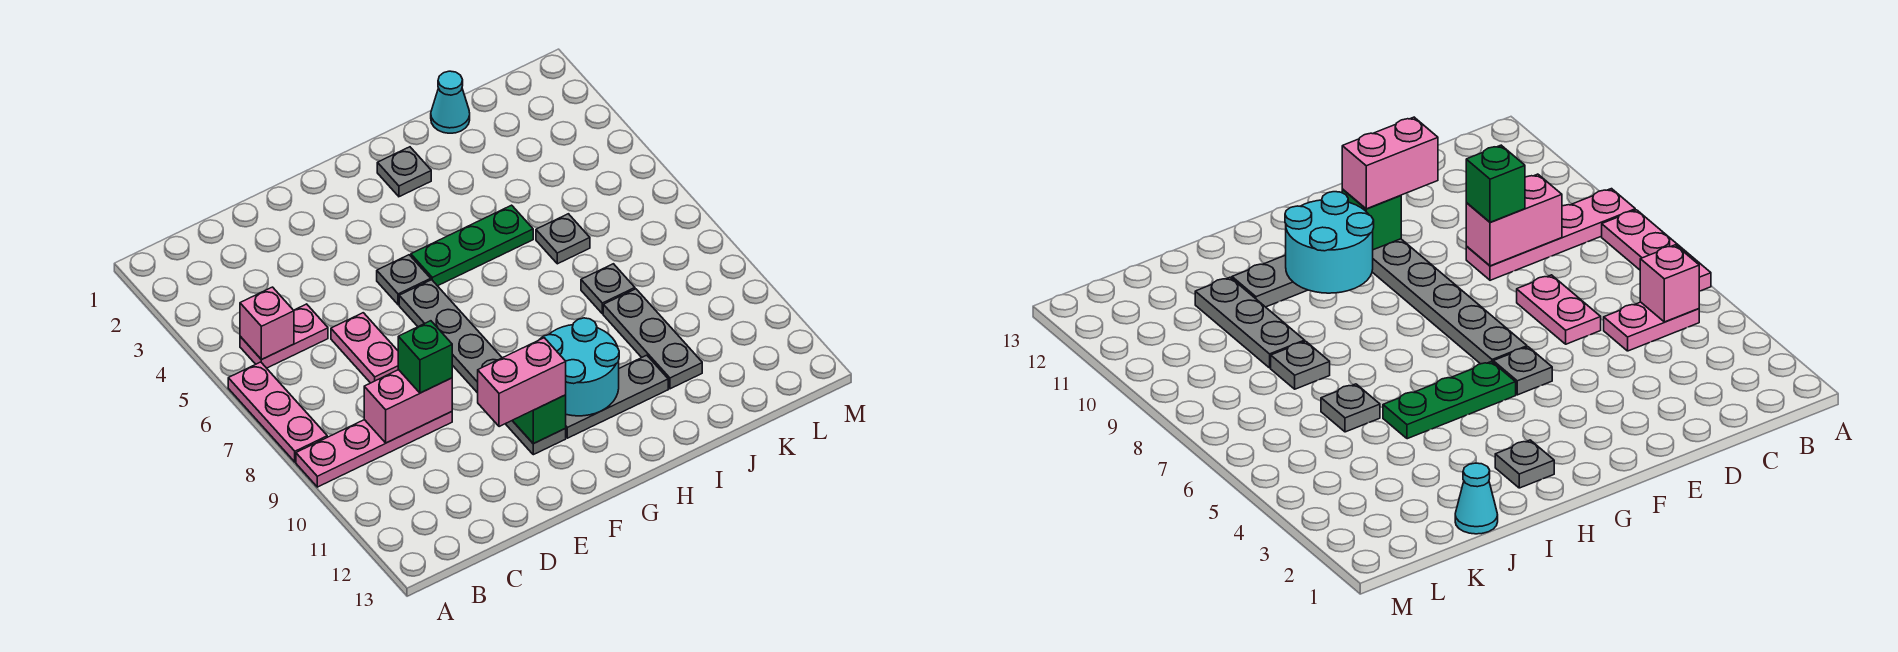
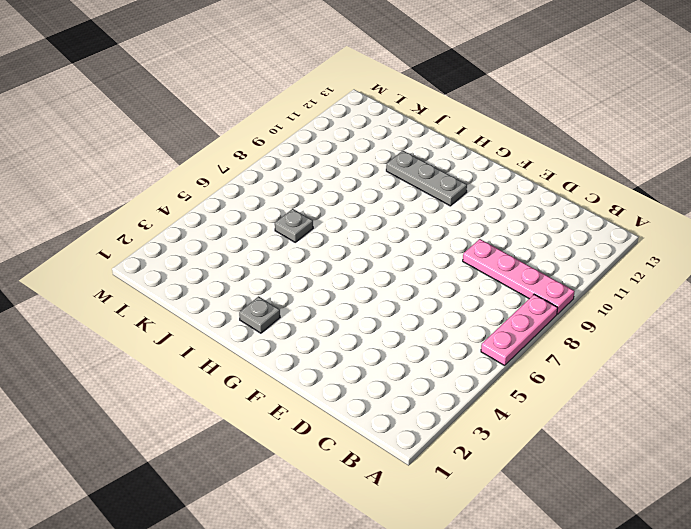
none -> pink 1x2 plate [240,304,328,368]
none -> pink 1x2 plate [331,313,399,383]
none -> grey 1x1 plate [377,255,431,305]

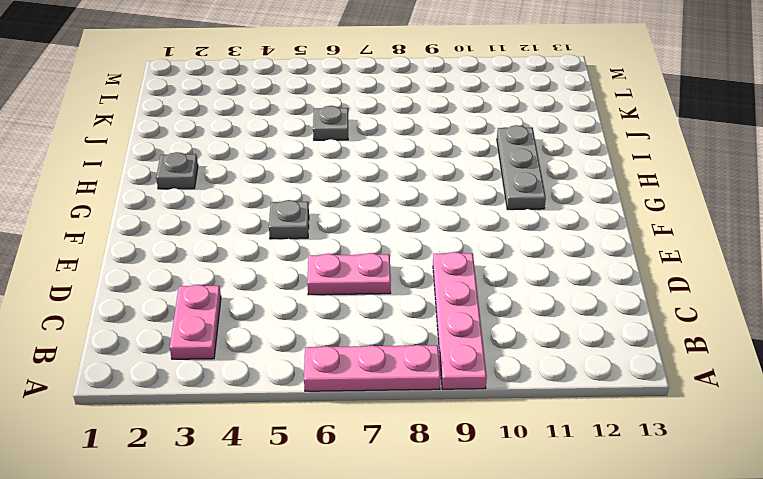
pink 1x2 plate [170,285,221,359] -> pink 1x2 plate moved to [240,304,328,368]
none -> grey 1x6 plate [399,280,566,455]
none -> green 1x3 plate [411,205,533,286]
none -> cyan 1x1 cone [431,71,470,133]

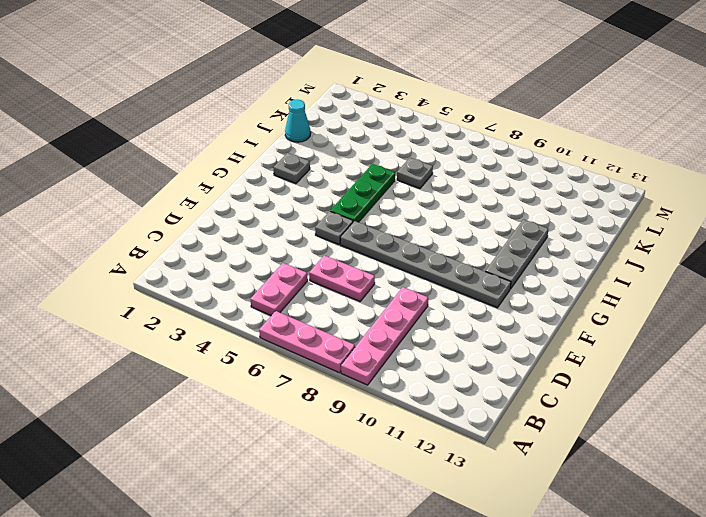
none -> grey 1x1 plate [581,264,635,314]
none -> grey 1x3 plate [603,289,702,389]
none -> pink 1x1 brick [240,287,294,360]

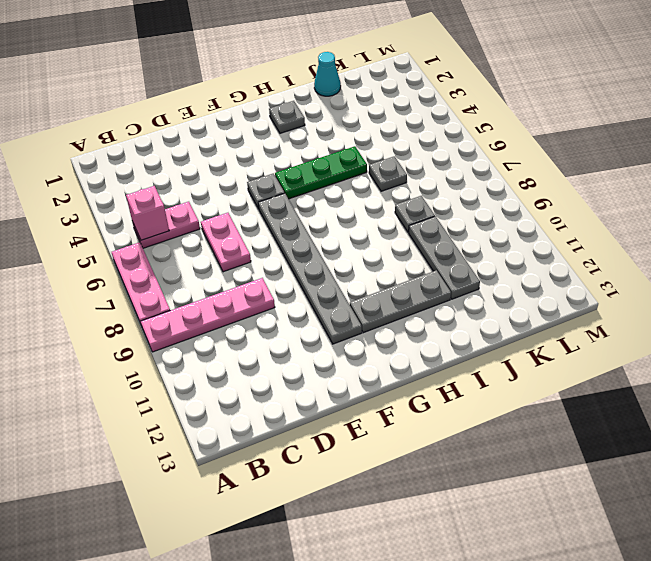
none -> pink 1x2 brick [364,370,452,443]
none -> green 1x1 brick [512,395,566,444]
none -> cyan 2x2 round brick [539,318,619,416]

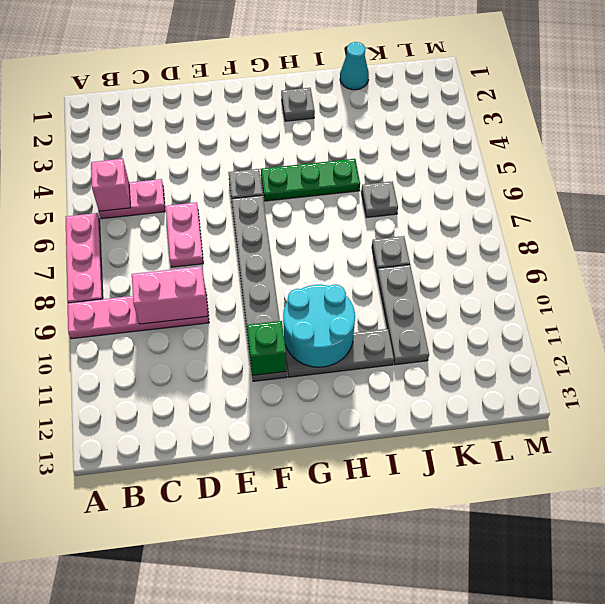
none -> green 1x1 brick [398,321,452,393]
none -> pink 1x2 brick [478,338,566,427]

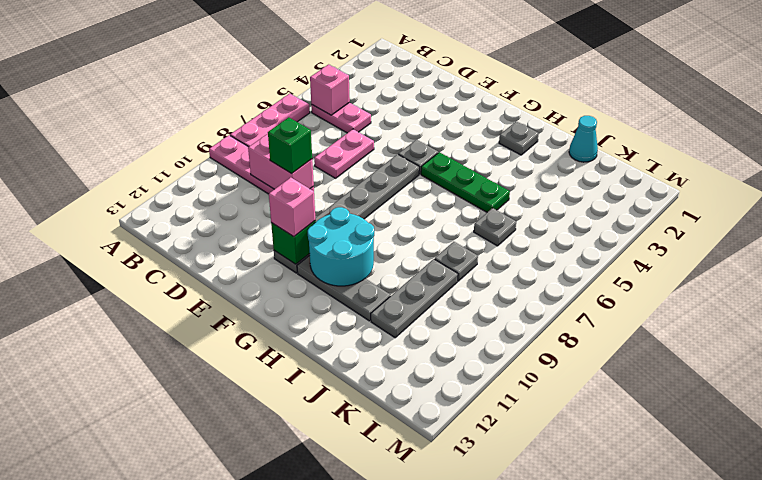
pink 1x1 brick [269,178,316,237] -> pink 1x2 brick [478,338,566,427]

